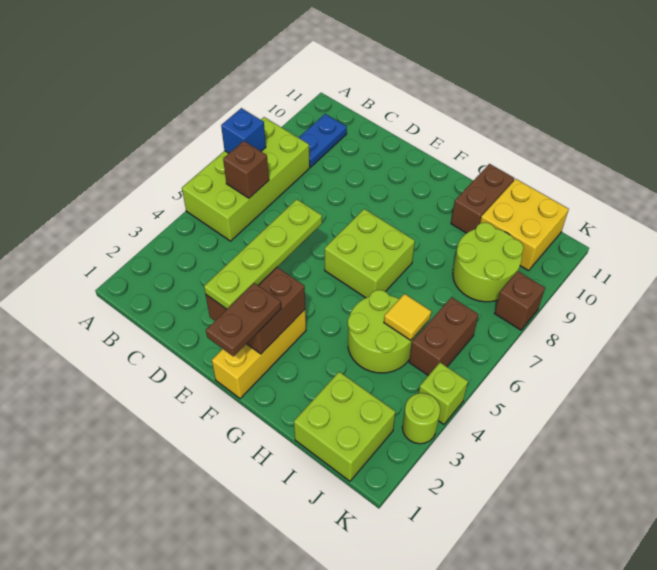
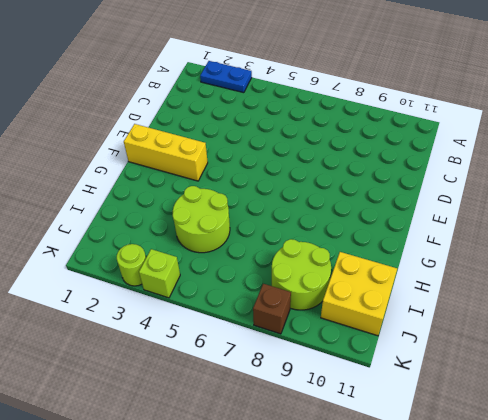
blue 1x2 plate [200,61,252,93] -> blue 1x2 plate moved to [299,114,347,167]
none -> lime 2x4 brick [182,117,310,241]
none -> lime 2x2 brick [325,209,415,298]
none -> brown 1x2 brick [451,164,514,233]

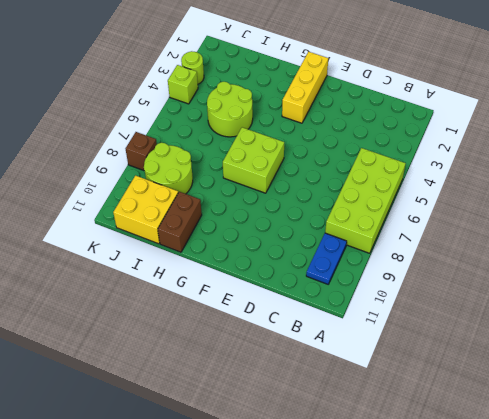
none -> lime 2x2 brick [294,372,395,481]
none -> brown 1x2 brick [409,297,479,376]
none -> blue 1x1 brick [221,108,266,153]

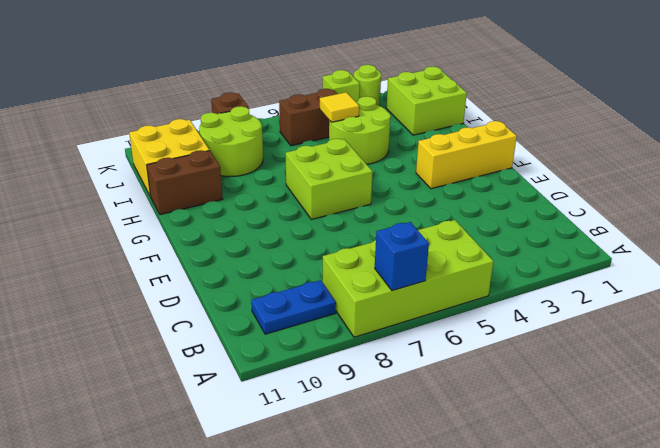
none -> brown 1x1 brick [223,141,269,198]
none -> brown 2x2 brick [206,267,305,354]
none -> lime 1x4 plate [204,199,322,309]

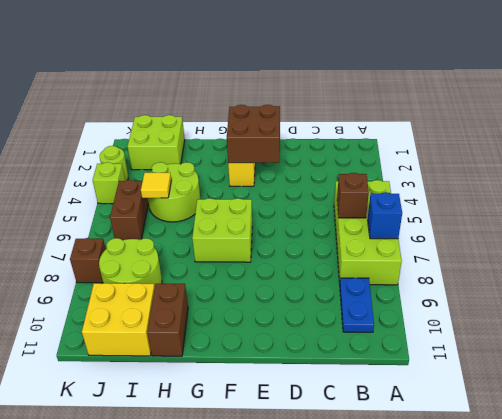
none -> lime 1x4 plate [204,199,322,309]
none -> brown 1x2 plate [206,283,281,356]

